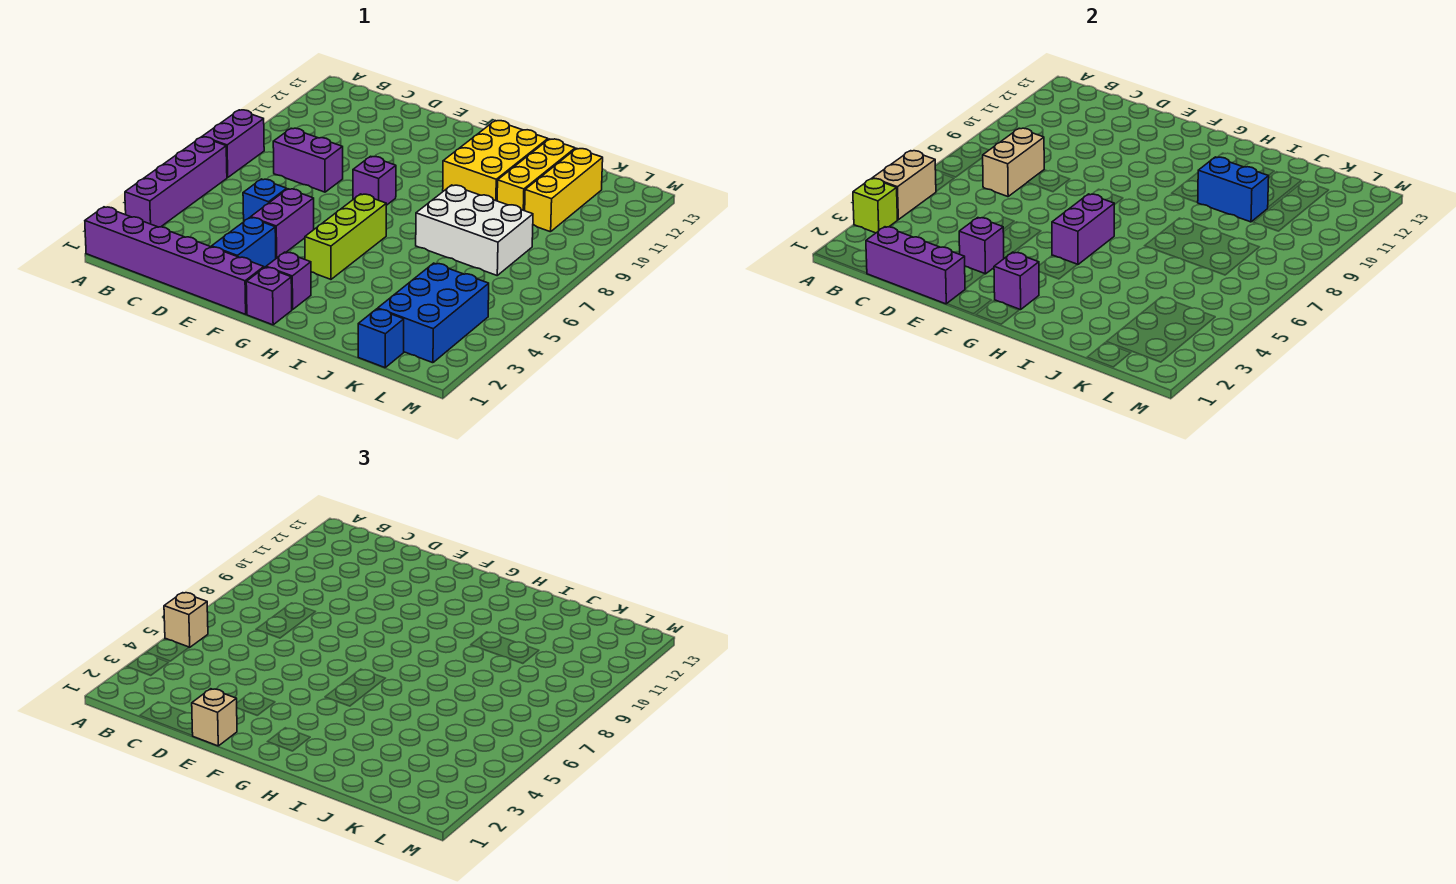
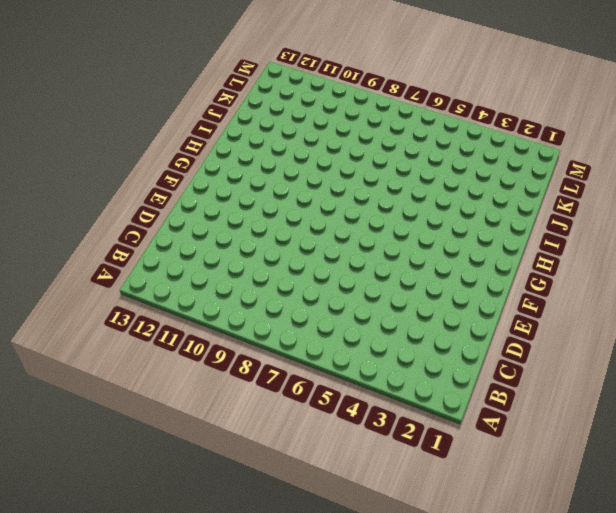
none -> purple 1x6 brick [85,207,264,314]
none -> purple 1x4 brick [125,137,227,227]
none -> purple 1x2 brick [202,110,264,178]

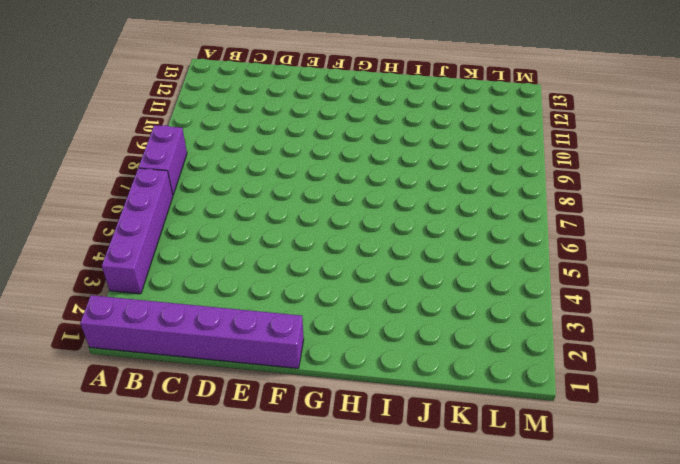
none -> purple 1x2 brick [273,128,343,192]
none -> blue 1x1 brick [243,179,287,221]
none -> blue 1x2 brick [212,218,276,268]

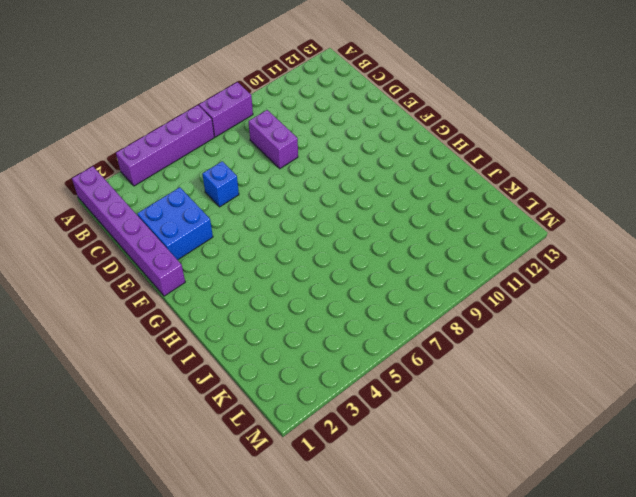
blue 2x2 brick [137,187,213,260] -> blue 1x2 brick [212,218,276,268]
none -> purple 1x2 brick [251,189,314,258]
none -> purple 1x1 brick [353,156,396,205]
none -> purple 1x1 brick [246,267,292,325]

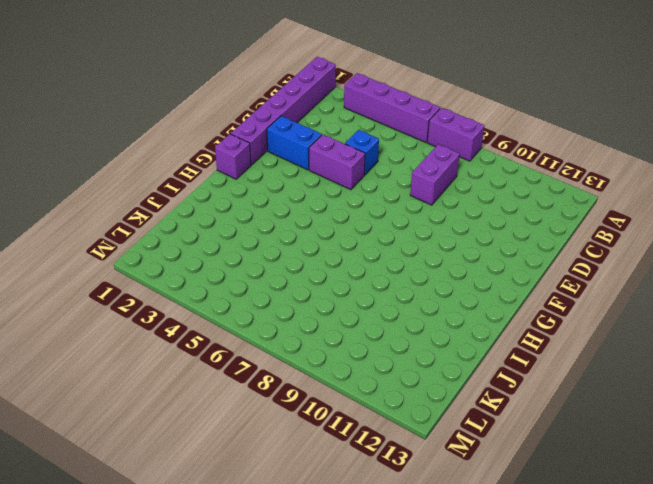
none -> purple 1x1 brick [353,156,396,205]
none -> purple 1x1 brick [266,252,311,310]
none -> lime 1x3 brick [305,194,386,279]

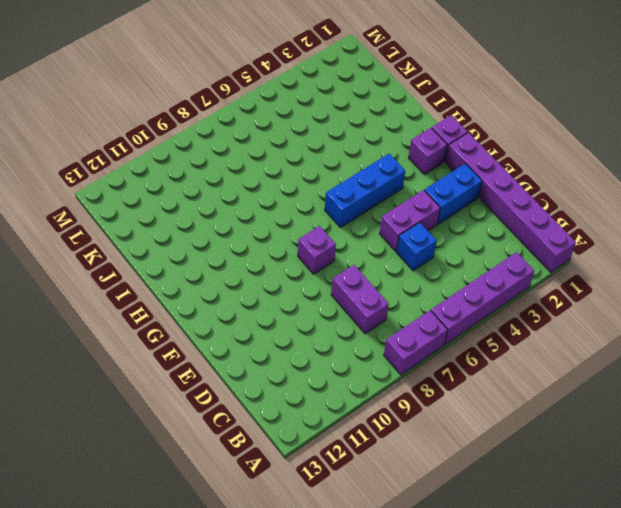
blue 1x3 brick [325,154,405,228] -> lime 1x3 brick [305,194,386,279]
none -> yellow 2x3 brick [443,121,548,201]
none -> white 2x3 brick [416,185,533,275]
none -> yellow 1x3 brick [497,139,575,211]

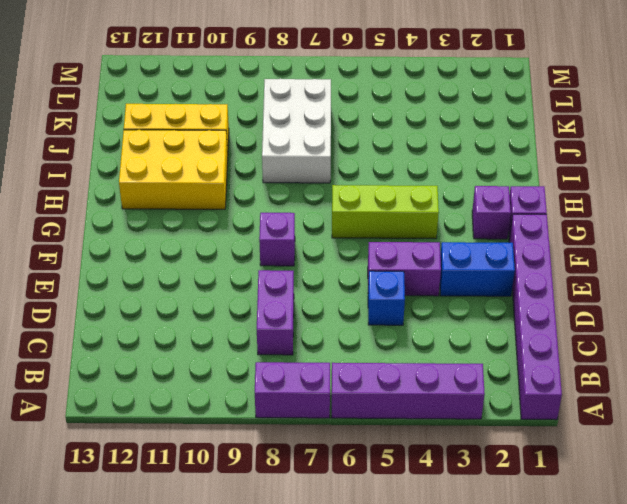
none -> blue 1x1 brick [358,309,404,368]
none -> blue 2x3 brick [378,263,489,363]
none -> yellow 1x3 brick [525,148,603,232]

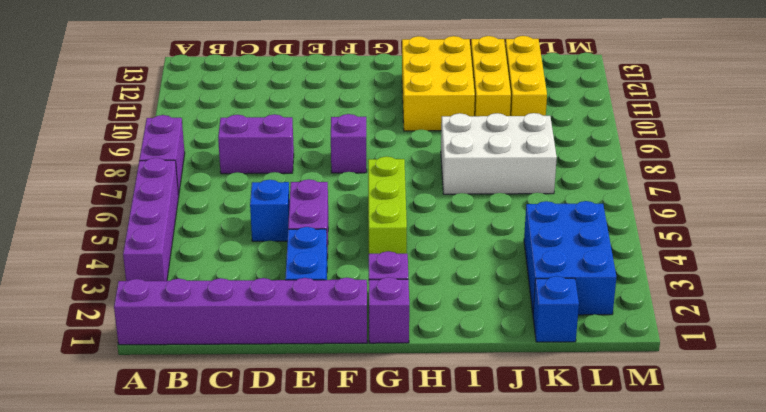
none -> lime 1x1 brick [853,178,898,233]
none -> tan 1x2 brick [873,151,936,220]
none -> purple 1x3 brick [866,227,965,304]

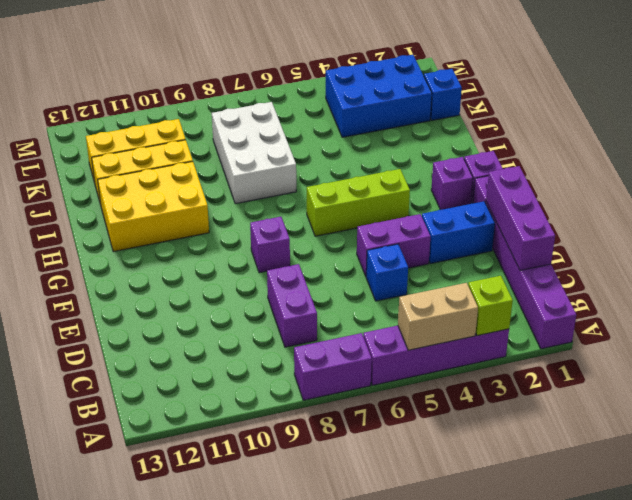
none -> tan 1x2 brick [982,128,1044,197]
none -> purple 1x1 brick [959,218,1004,274]
none -> purple 1x1 brick [994,252,1039,310]

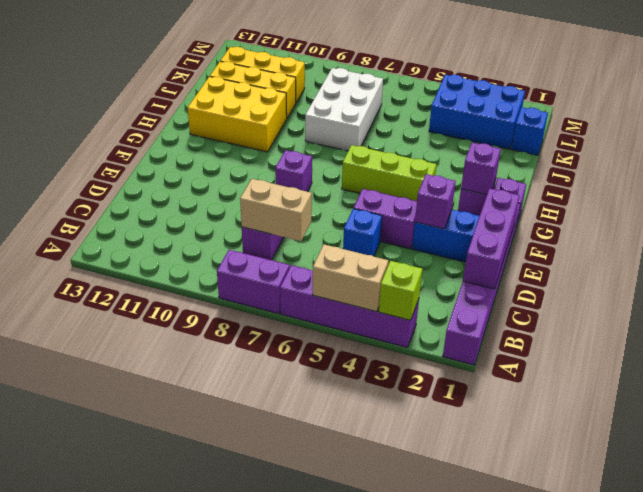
none -> purple 1x2 brick [1052,194,1114,265]
none -> blue 1x2 brick [1197,157,1269,222]
none -> tan 1x1 brick [164,593,208,647]

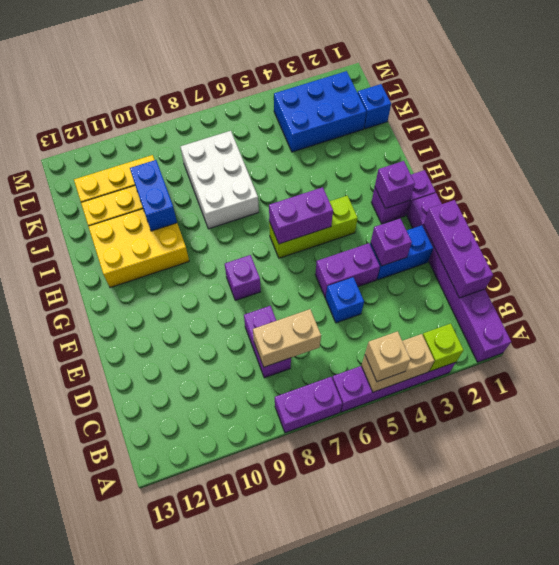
none -> tan 1x1 brick [192,689,237,746]

